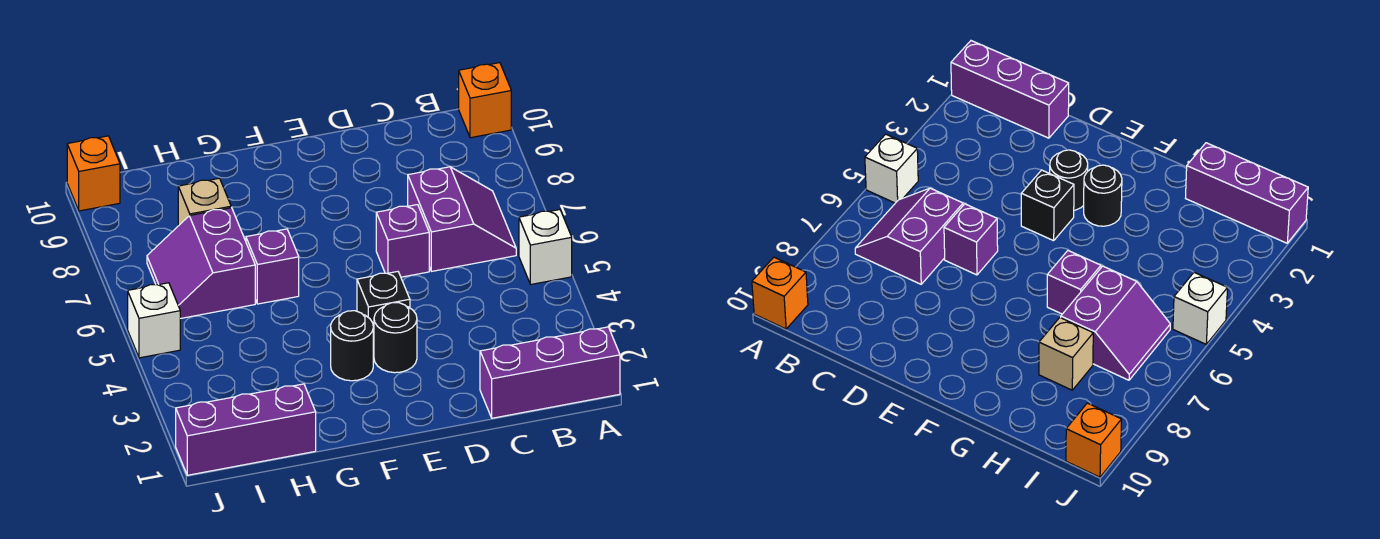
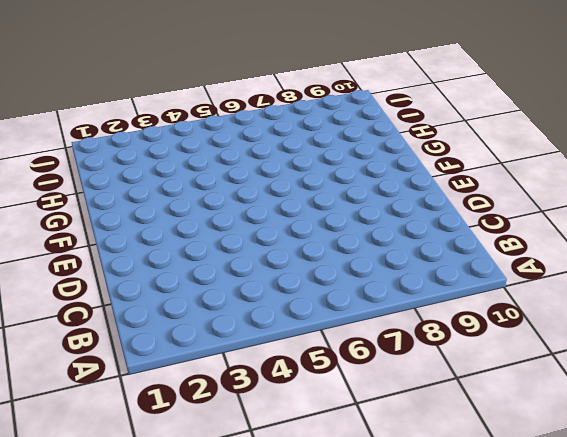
none -> purple 1x3 brick [480,327,620,418]
none -> white 1x1 brick [519,210,572,284]
none -> orange 1x1 brick [459,63,511,138]

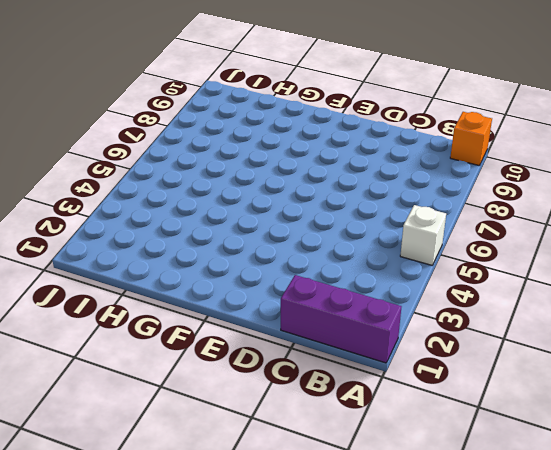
none -> purple 2x2 slope [408,167,516,271]
none -> purple 1x1 brick [376,205,429,277]
none -> black 1x1 round brick [374,303,417,373]

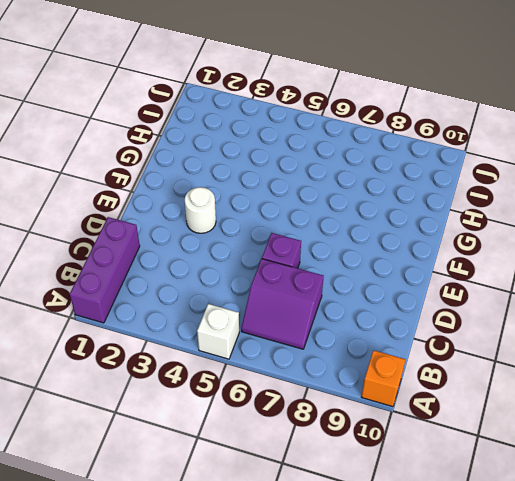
white 1x1 round brick [185,187,216,233] -> black 1x1 round brick [374,303,417,373]
none -> black 1x1 brick [357,272,410,346]
none -> black 1x1 round brick [331,311,373,381]
none -> purple 1x1 brick [246,229,299,304]

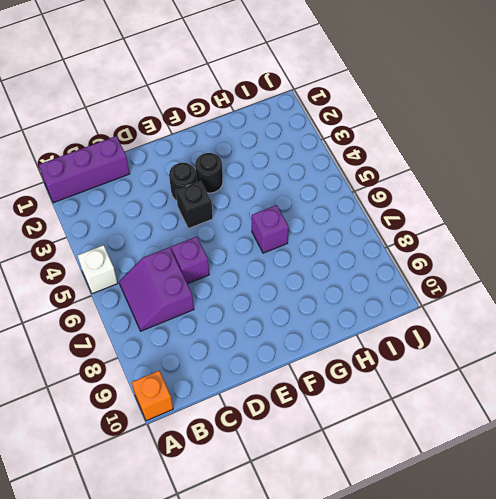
none -> purple 1x3 brick [176,384,316,475]
none -> purple 2x2 slope [147,208,255,319]
none -> tan 1x1 brick [178,178,231,226]

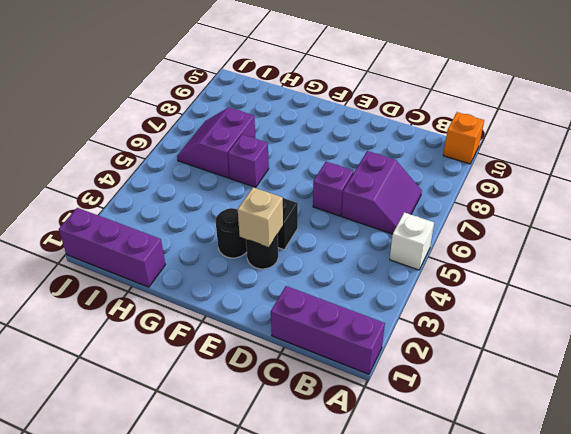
tan 1x1 brick [238,187,283,247] -> tan 1x1 brick moved to [178,178,231,226]
none -> white 1x1 brick [128,283,180,358]
none -> orange 1x1 brick [67,136,120,211]

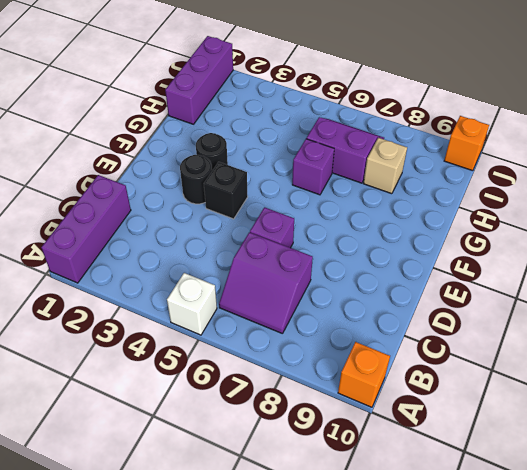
none -> white 1x1 brick [128,283,180,358]

